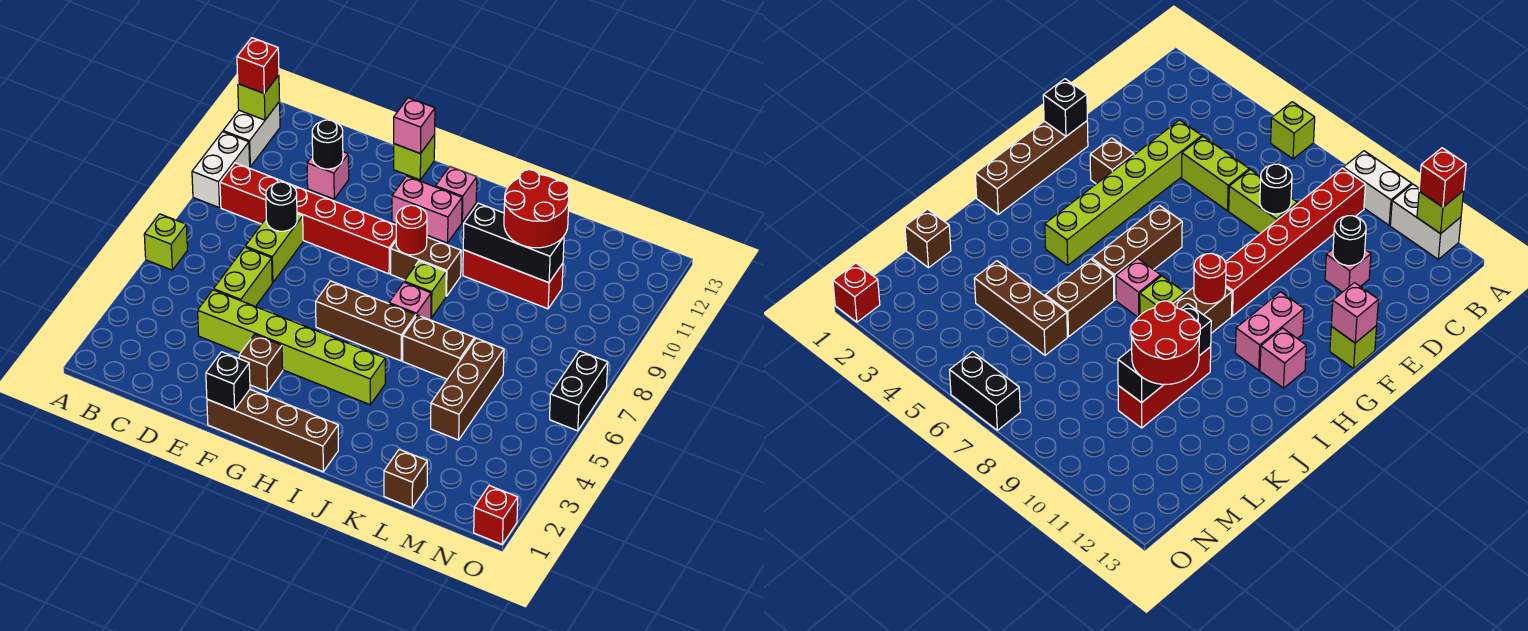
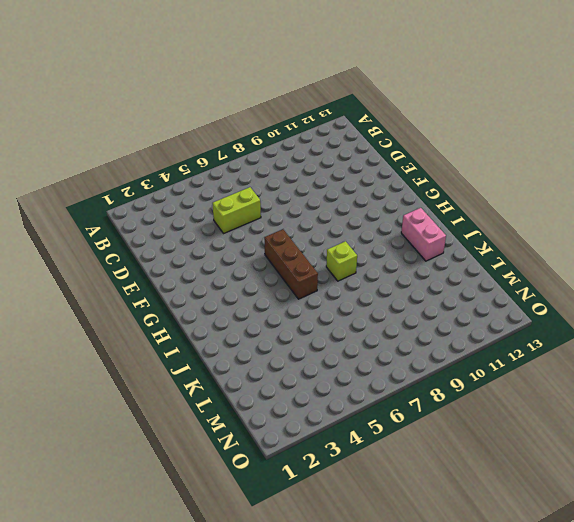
pink 1x2 brick [401,208,446,261] -> pink 1x2 brick moved to [392,176,462,243]
none -> lime 1x1 brick [144,214,187,270]
none -> white 1x2 brick [192,132,250,208]
none -> white 1x2 brick [223,102,280,166]
none -> red 1x6 brick [220,163,396,274]

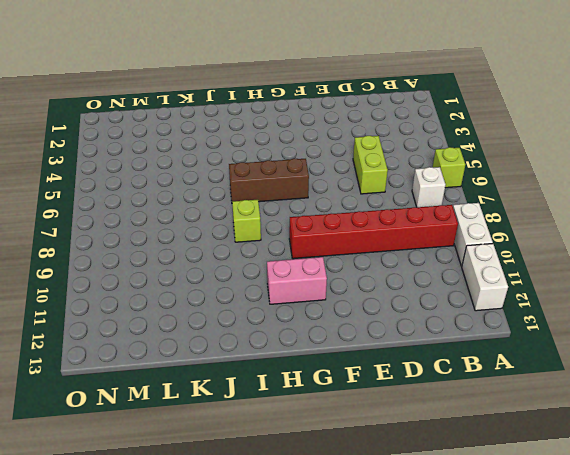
white 1x1 brick [412,167,445,207] -> none
none -> lime 1x6 brick [198,290,385,405]
none -> lime 1x2 brick [245,214,303,283]
none -> pink 1x1 brick [307,152,349,199]
none -> brown 1x4 brick [207,389,338,472]

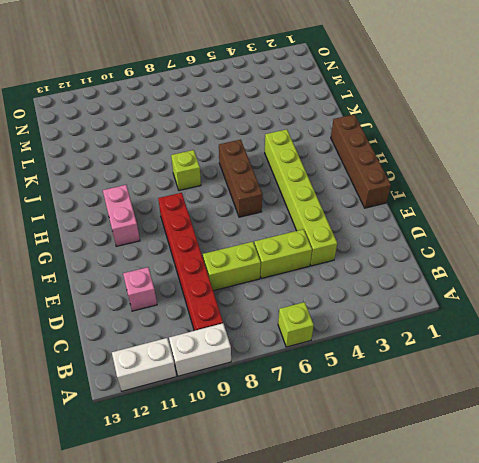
none -> brown 1x1 brick [239,334,283,392]
none -> lime 1x1 brick [394,135,435,180]
none -> brown 1x2 brick [391,237,461,296]
none -> pink 1x1 brick [436,166,477,222]

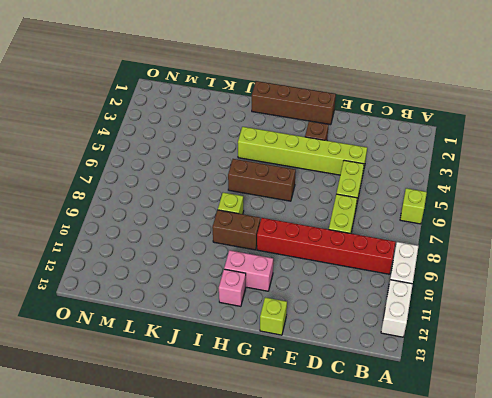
none -> pink 1x1 brick [307,152,349,199]
none -> pink 1x1 brick [389,282,431,320]
none -> brown 1x2 brick [403,315,474,379]
none -> red 1x3 brick [463,250,563,309]

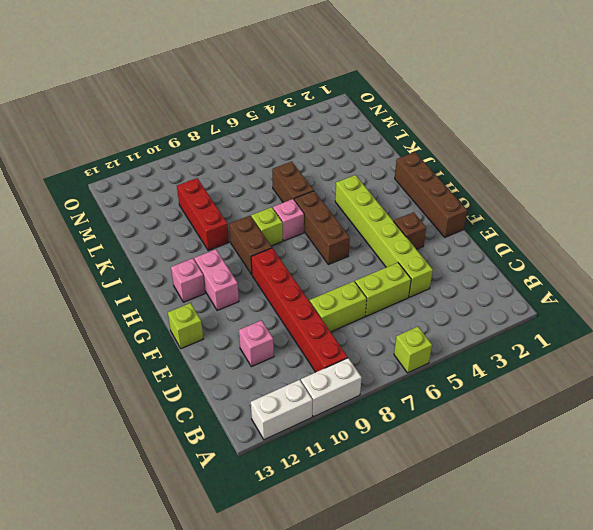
none -> brown 1x1 brick [384,449,427,508]
none -> brown 1x3 brick [431,338,504,440]
none -> red 1x1 brick [474,485,518,544]
none -> black 1x2 brick [550,351,608,431]

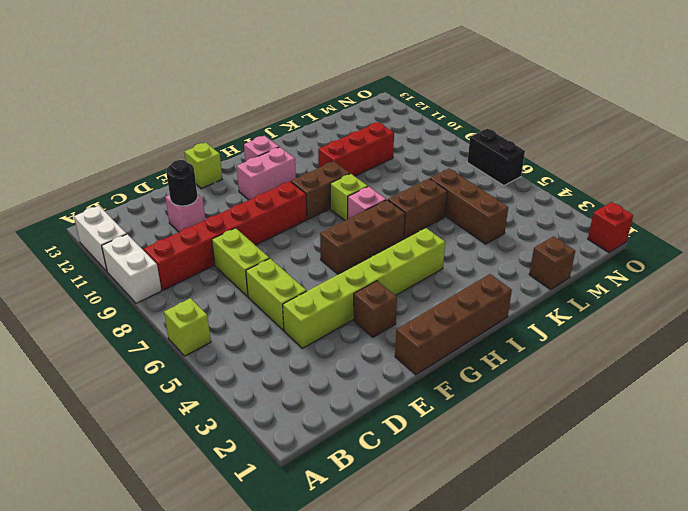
none -> lime 1x1 brick [238,75,280,120]
none -> black 1x1 round brick [266,182,297,231]
none -> black 1x1 brick [206,352,250,410]
none -> pink 1x1 brick [394,98,435,154]

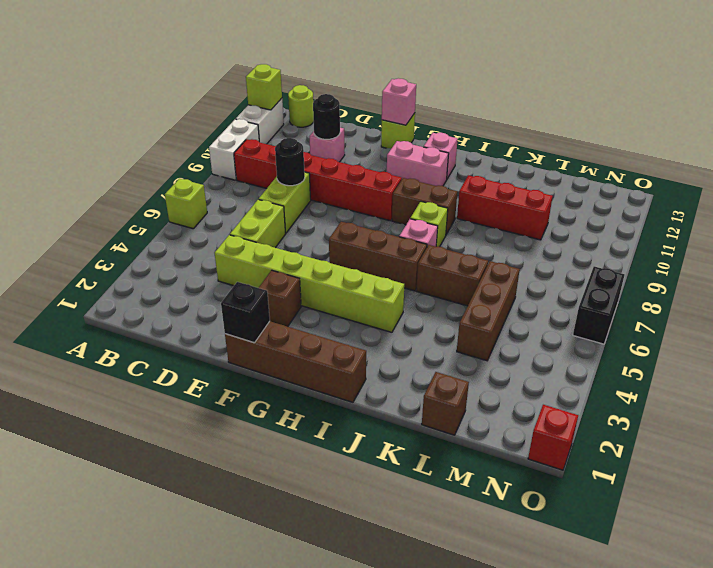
lime 1x1 round brick [288,85,314,127] -> none
none -> red 1x1 round brick [396,205,427,255]
none -> black 1x3 brick [463,203,564,283]
none -> red 1x1 brick [237,38,279,93]
none -> red 2x2 round brick [504,170,569,248]

